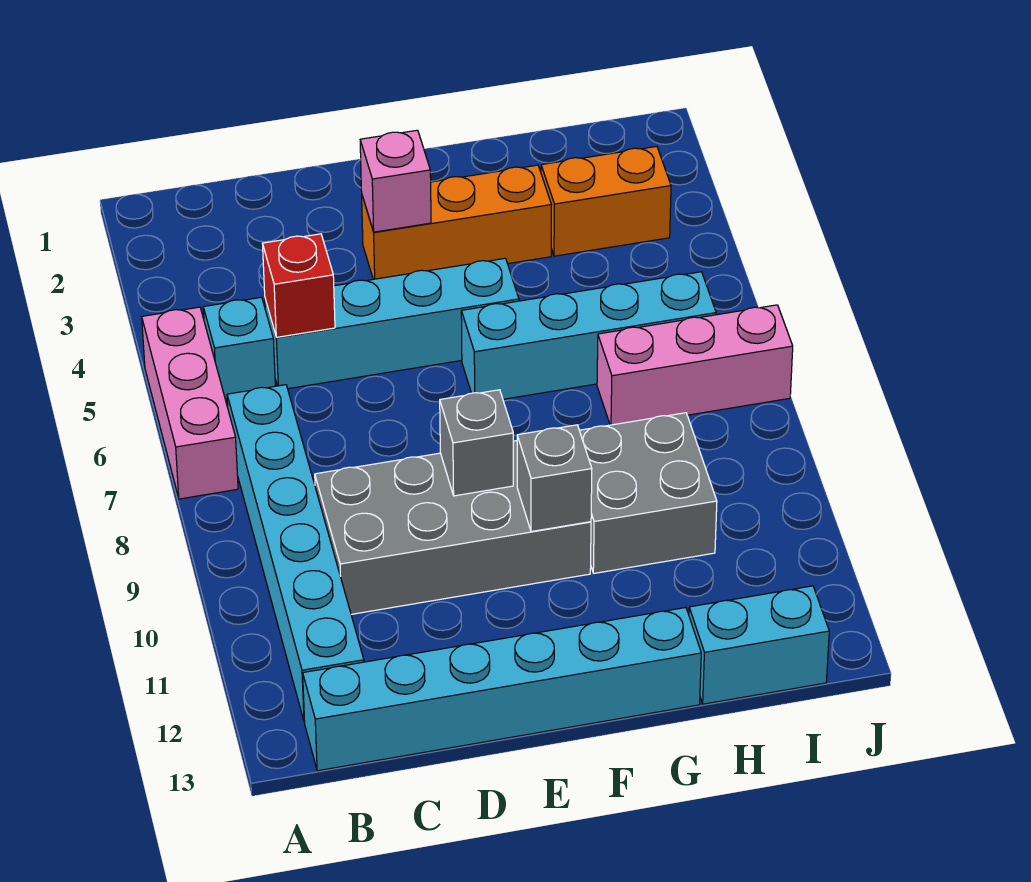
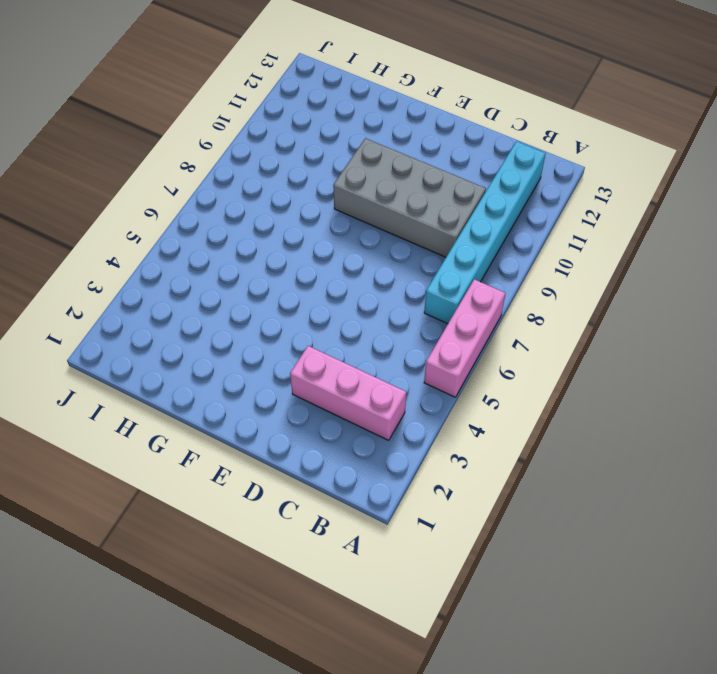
pink 1x3 brick [290,346,406,440] -> pink 1x3 brick moved to [597,305,793,425]
none -> cyan 1x1 brick [203,297,275,399]
none -> cyan 1x6 brick [303,608,701,771]
none -> cyan 1x4 brick [265,258,519,389]

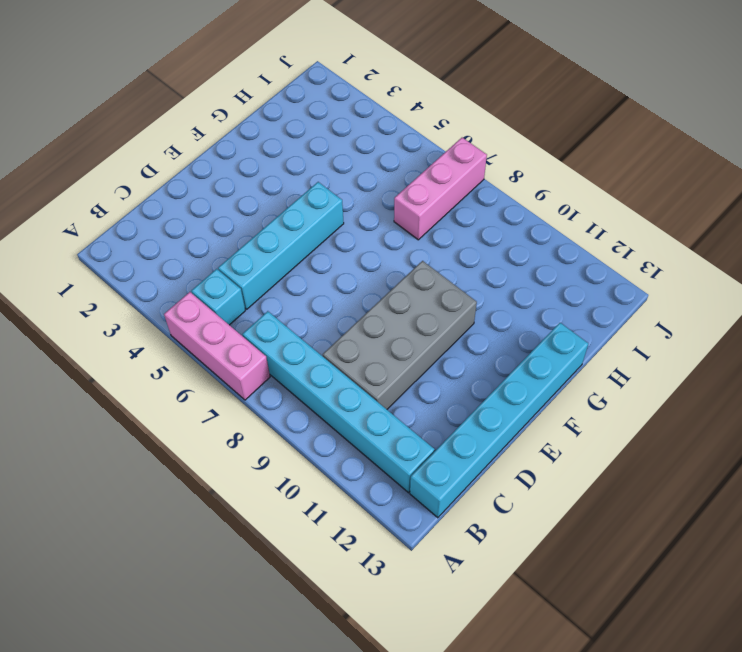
none -> orange 1x3 brick [362,165,551,279]
none -> cyan 1x4 brick [461,272,716,399]
none -> grey 2x2 brick [580,413,717,573]

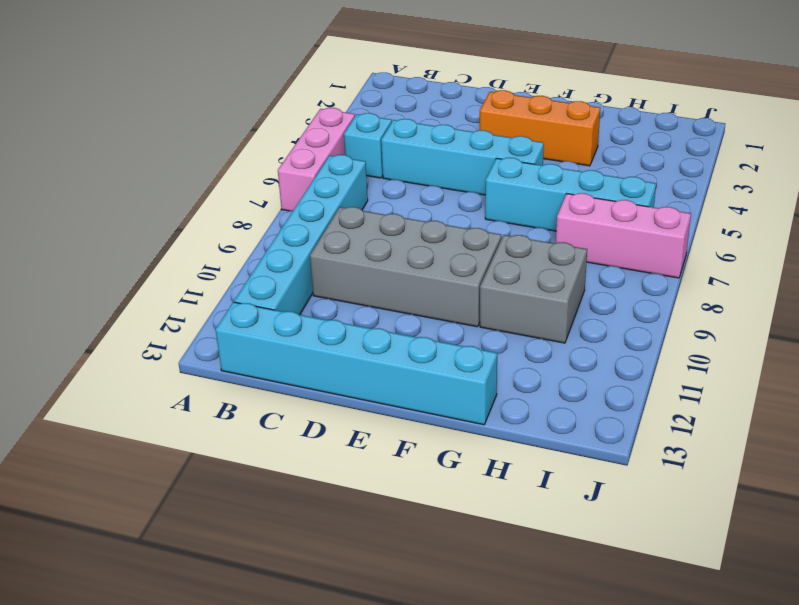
none -> orange 1x2 brick [541,146,671,256]
none -> cyan 1x2 brick [689,586,829,704]
none -> red 1x1 brick [262,234,335,337]

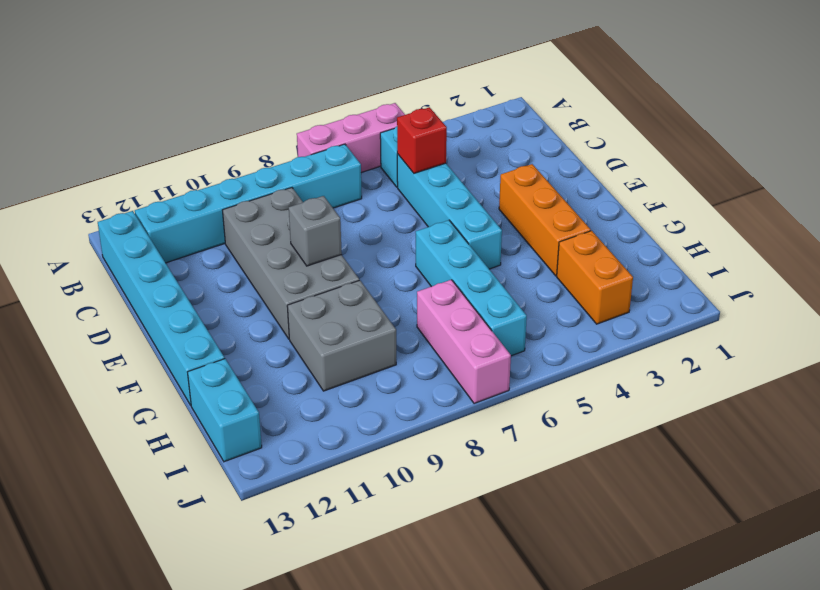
none -> pink 1x1 brick [360,130,431,232]
none -> grey 1x1 brick [517,425,592,532]

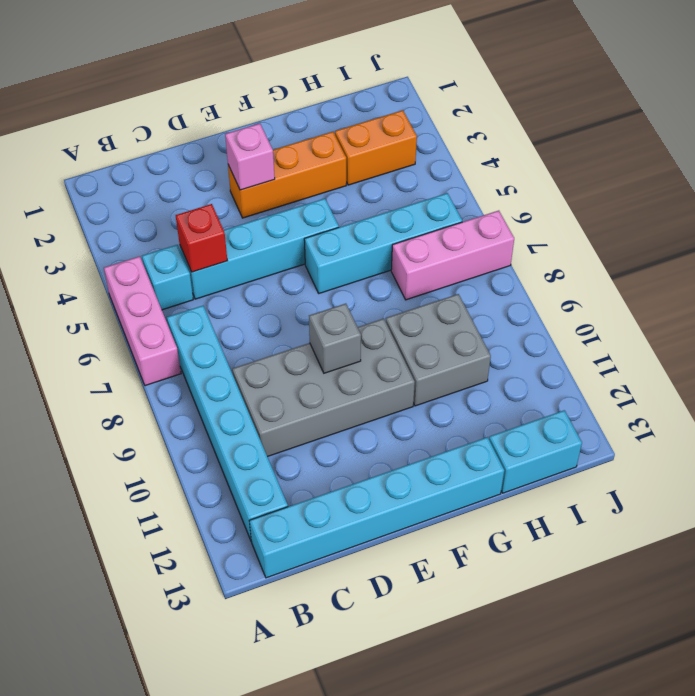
none -> grey 1x1 brick [517,425,592,532]

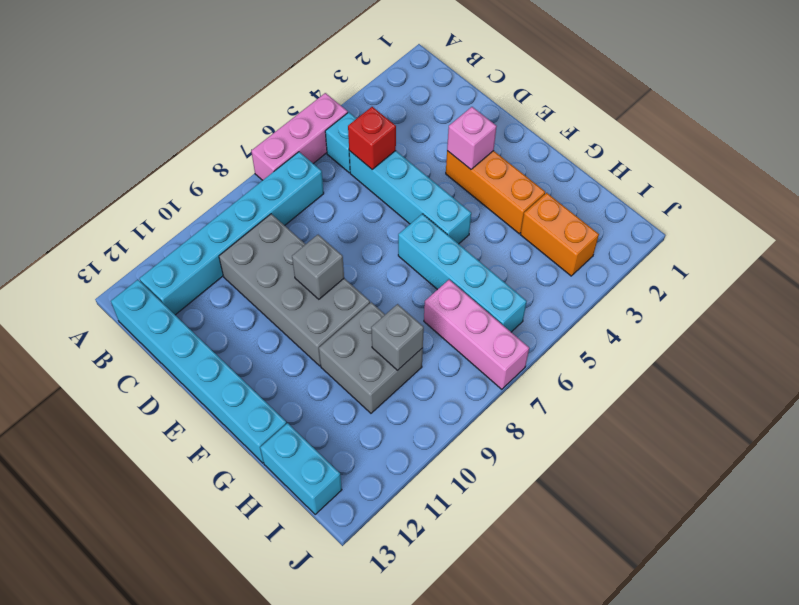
grey 1x1 brick [371,304,424,371] -> grey 1x1 brick moved to [517,425,592,532]

